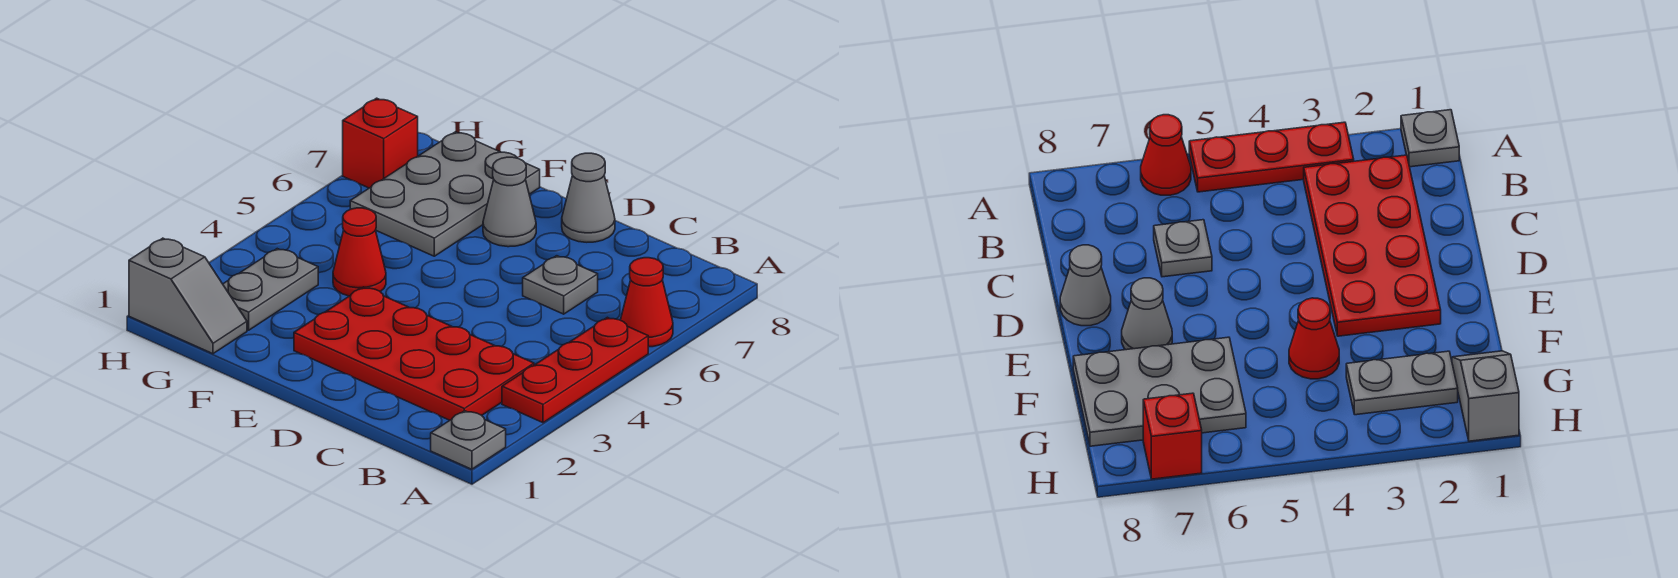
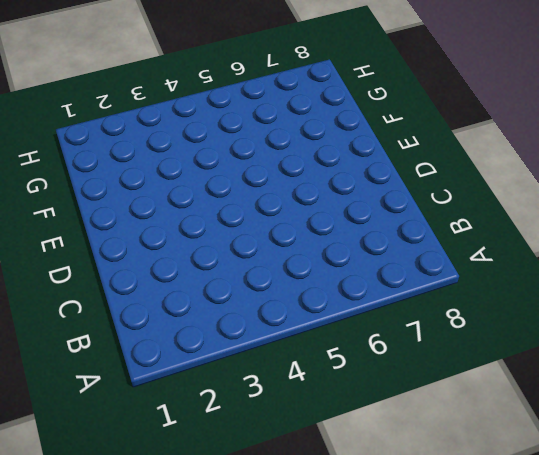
none -> grey 1x1 plate [431,411,506,469]
none -> red 1x3 plate [502,317,648,423]
none -> red 1x1 cone [621,258,673,347]

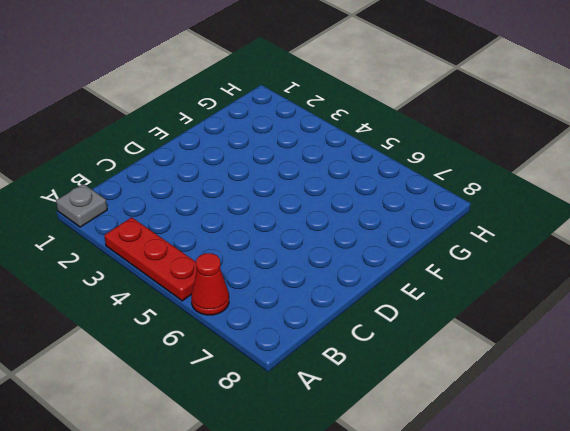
none -> red 2x4 plate [294,287,534,420]
none -> grey 1x1 plate [523,256,598,314]
none -> grey 1x1 cone [562,153,615,242]

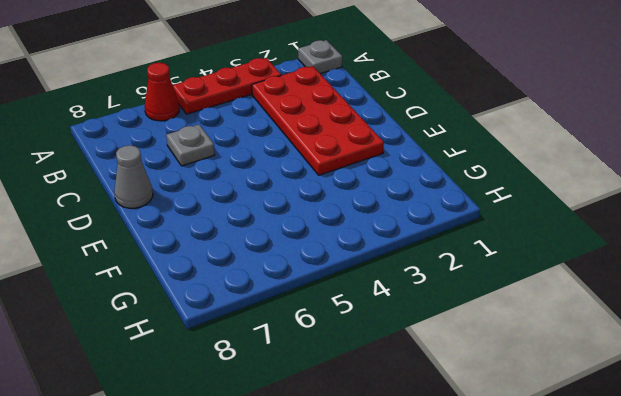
none -> grey 1x1 cone [483,157,536,247]
none -> red 1x1 cone [333,208,386,296]
none -> grey 2x3 plate [350,132,540,256]

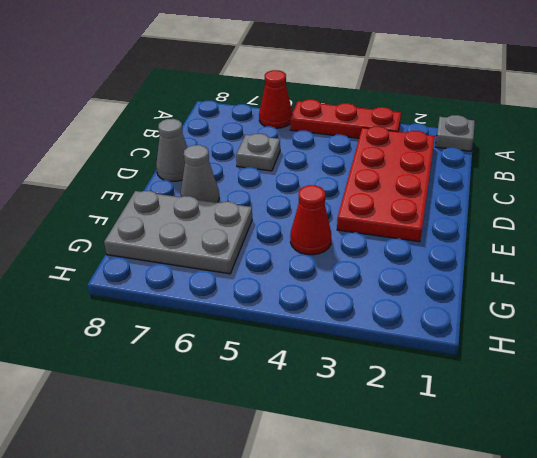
none -> grey 1x2 slope [129,238,247,354]
none -> grey 1x2 plate [223,249,318,330]
none -> red 1x1 brick [343,98,418,188]

